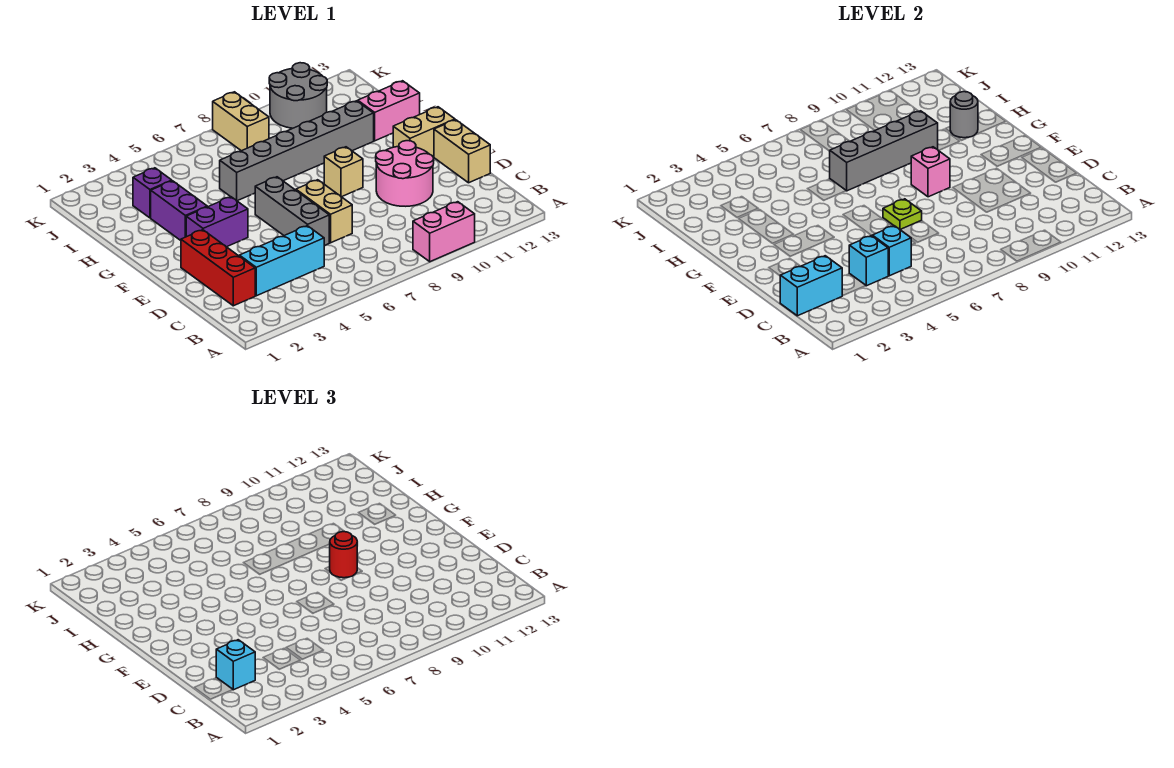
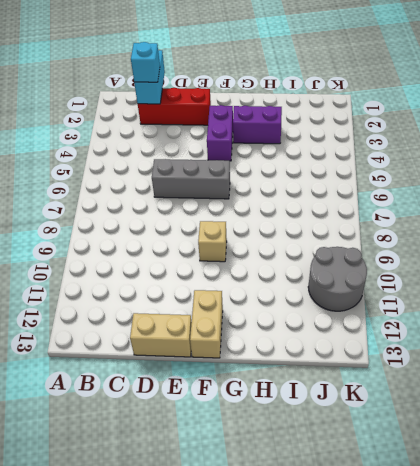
none -> pink 1x2 brick [413,202,475,262]
none -> cyan 1x3 brick [239,226,324,296]
none -> tan 1x2 brick [296,180,352,243]

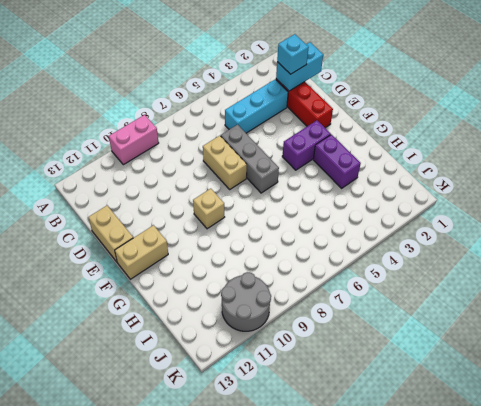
none -> pink 2x2 round brick [376,141,434,206]
none -> grey 1x6 brick [220,101,374,201]
none -> pink 1x2 brick [358,81,420,141]

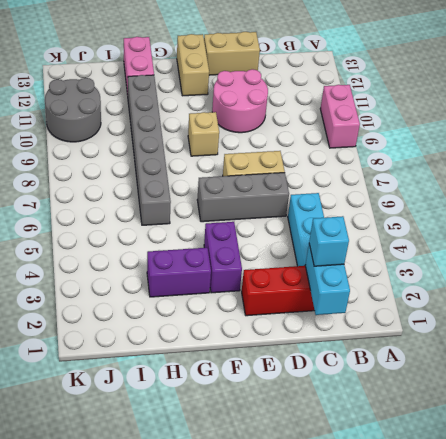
none -> purple 1x1 brick [133,168,172,218]
none -> tan 1x2 brick [213,92,269,151]
none -> cyan 1x1 brick [849,236,888,286]

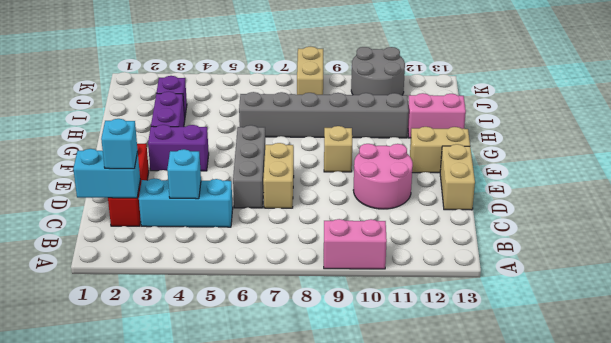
none -> cyan 1x1 brick [872,226,911,276]
none -> lime 1x1 plate [883,199,922,230]
none -> pink 1x1 brick [911,147,950,197]

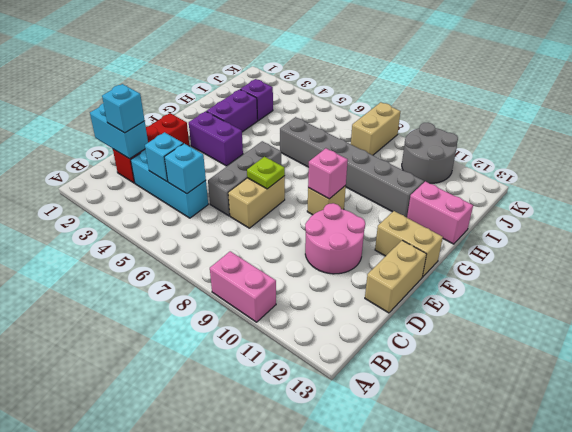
none -> grey 1x4 brick [830,111,938,191]
none -> grey 1x1 round brick [950,92,978,138]
none -> red 1x1 round brick [330,532,357,578]

